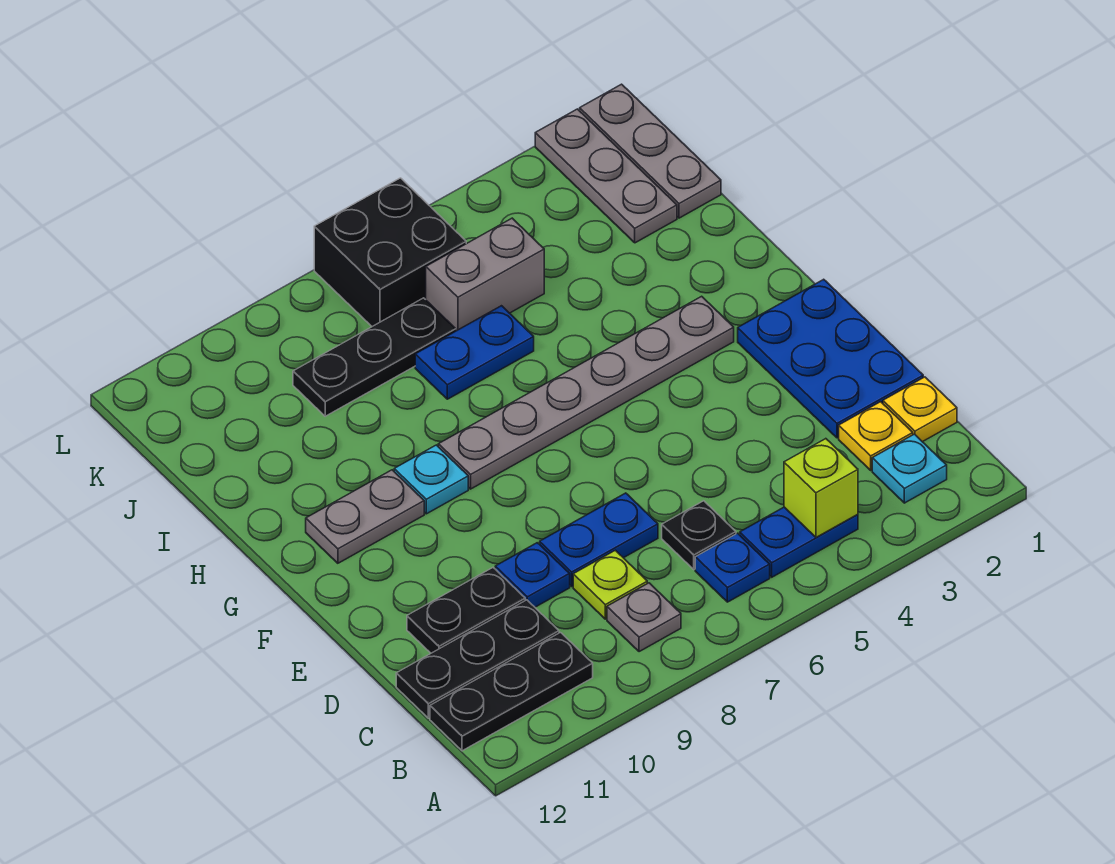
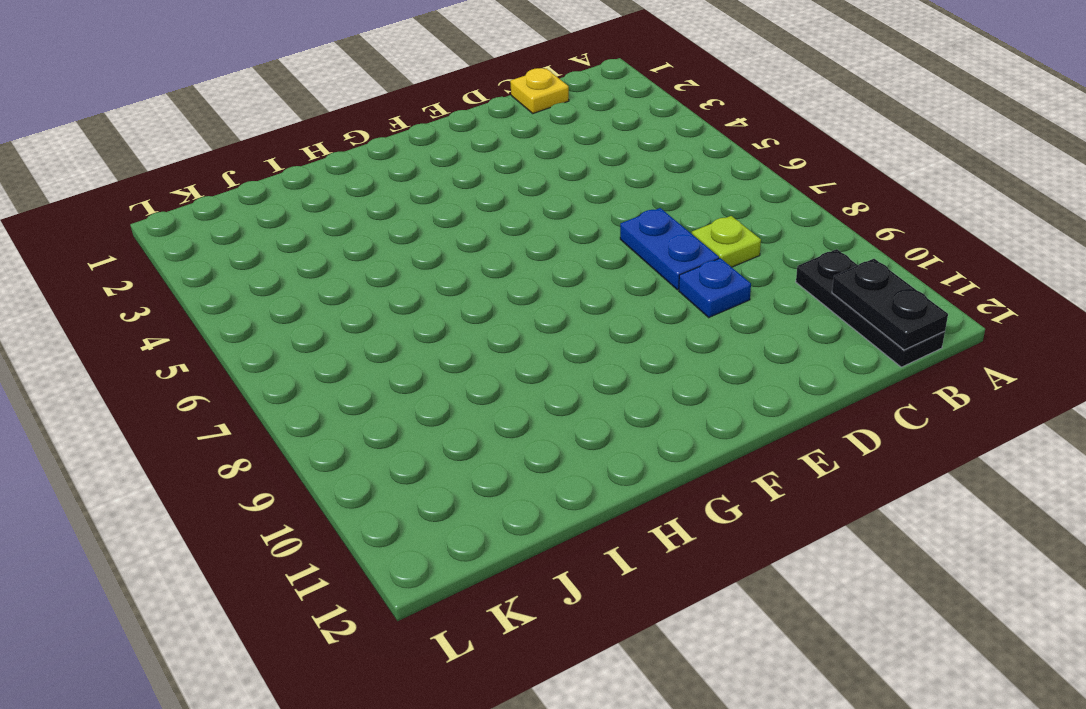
black 1x2 plate [832,259,948,350] -> black 1x2 plate moved to [407,568,525,653]
none -> cyan 1x1 plate [872,434,947,503]
none -> blue 1x2 plate [740,507,858,577]
none -> blue 1x1 plate [695,533,770,602]

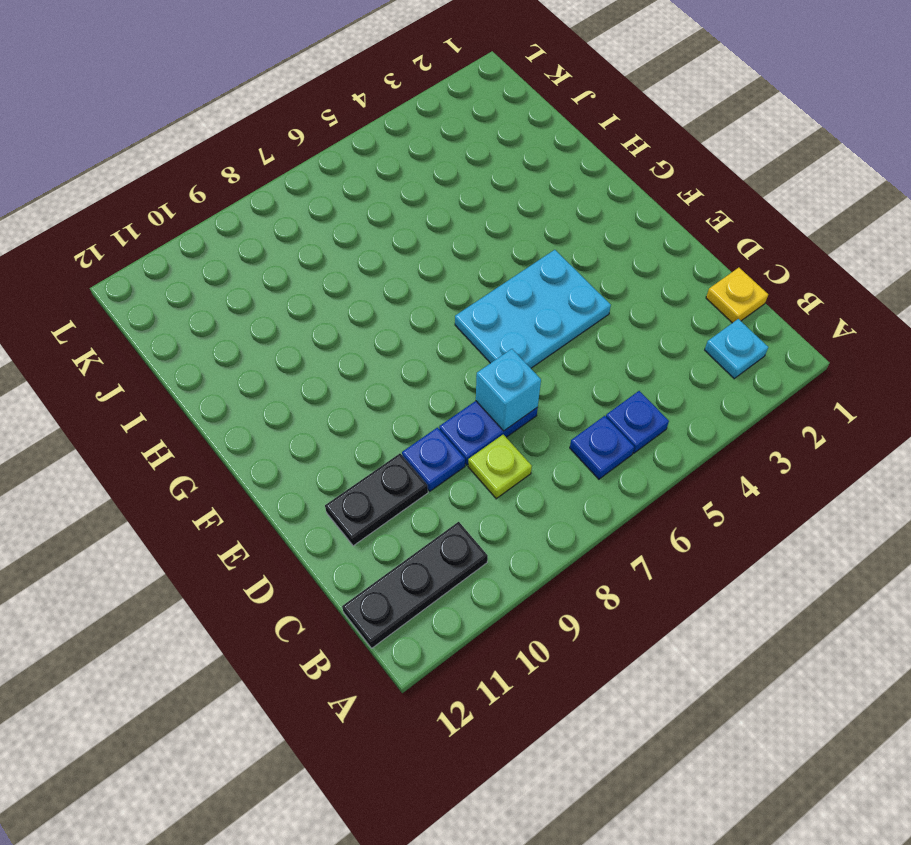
blue 1x1 plate [606,391,669,453] -> blue 1x2 plate [740,507,858,577]
cyan 1x1 brick [476,349,541,431] -> none
cyan 2x3 plate [455,250,611,368] -> none
none -> grey 1x1 plate [607,583,681,652]
none -> yellow 1x1 plate [839,402,913,470]
none -> black 1x1 plate [662,501,736,569]

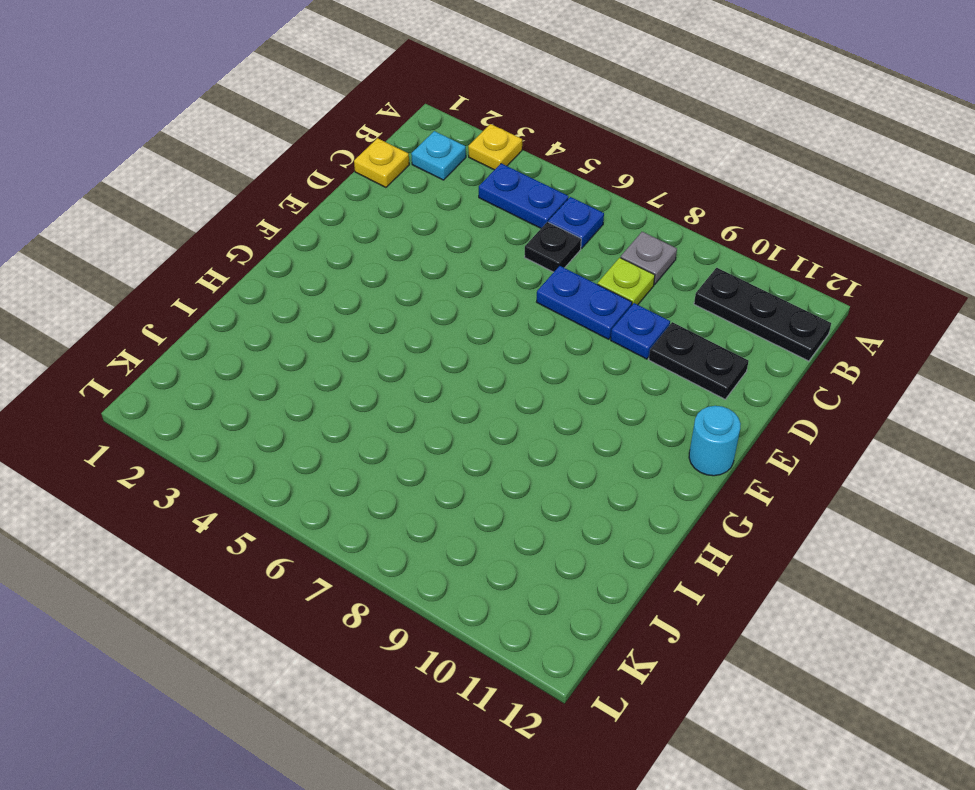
yellow 1x1 plate [468,124,522,170] -> yellow 1x1 plate moved to [839,402,913,470]
cyan 1x1 round brick [689,406,741,476] -> none
none -> black 1x3 plate [396,600,559,718]
none -> blue 2x3 plate [738,279,923,438]
none -> grey 1x6 plate [438,296,734,489]

